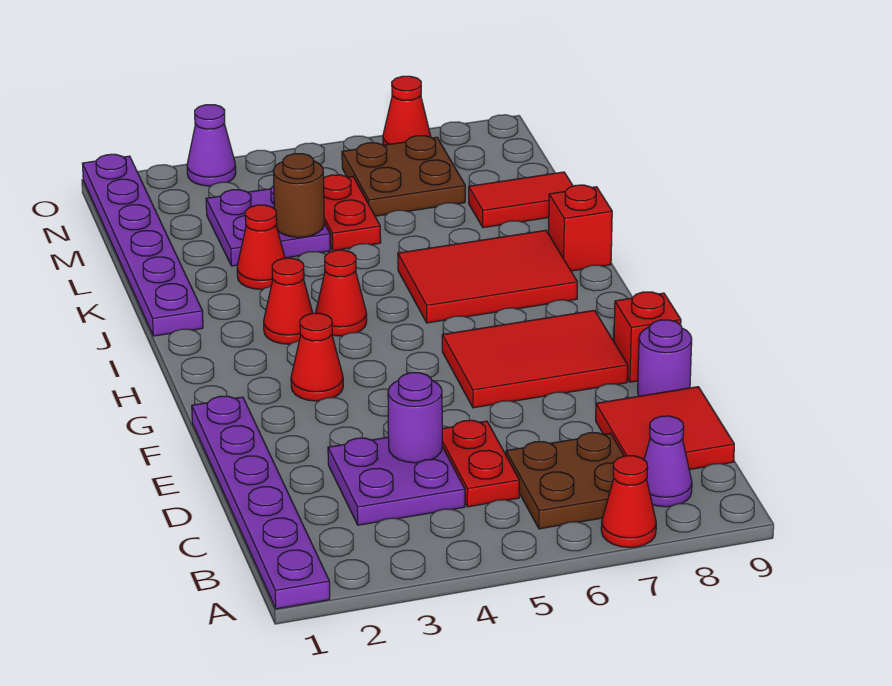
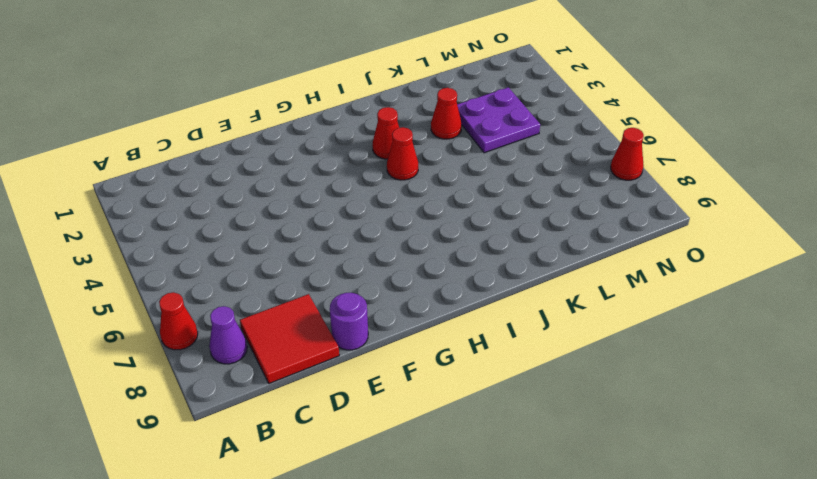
none -> purple 1x6 plate [192,396,330,609]
none -> brown 2x2 plate [506,433,624,529]
none -> purple 2x2 plate [328,437,465,525]

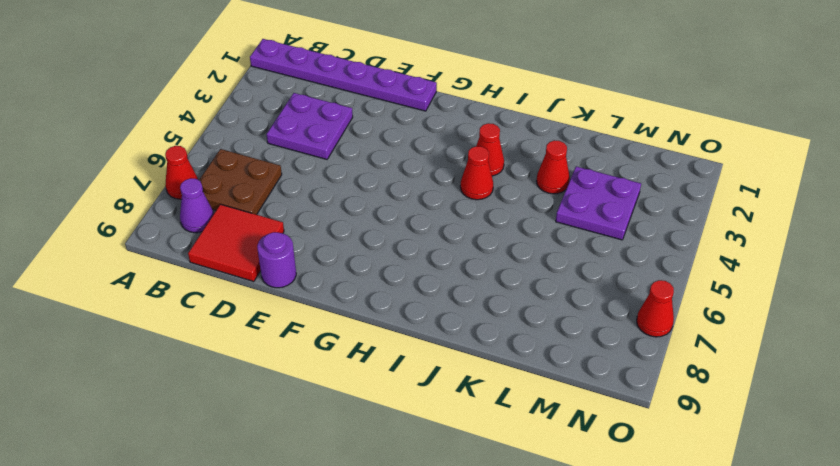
none -> red 1x2 plate [442,420,519,507]
none -> red 2x3 tile [442,310,628,408]
none -> red 1x1 brick [614,292,681,382]

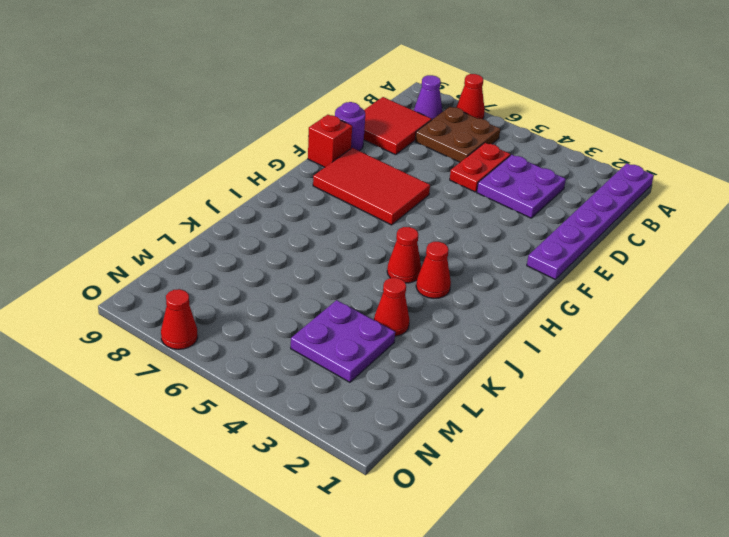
none -> red 1x1 cone [291,313,343,401]
none -> red 2x3 tile [398,230,577,323]
none -> purple 1x6 plate [82,154,203,336]

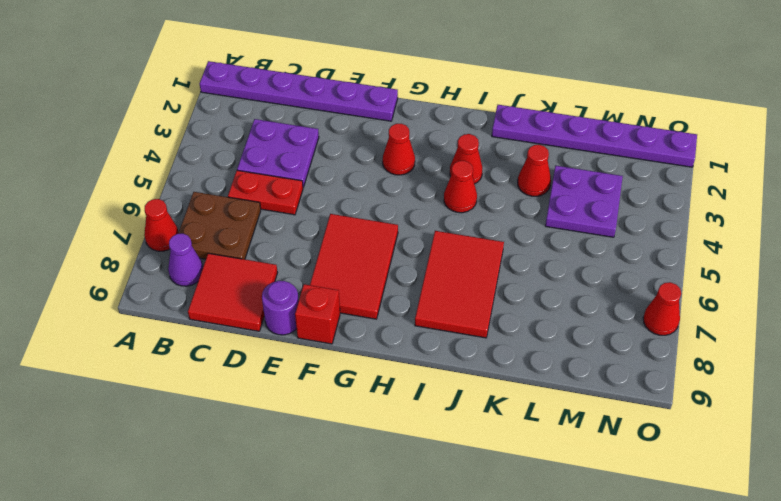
none -> red 1x1 brick [549,185,612,271]
none -> red 1x2 plate [324,175,381,251]
none -> red 1x2 tile [469,172,573,228]

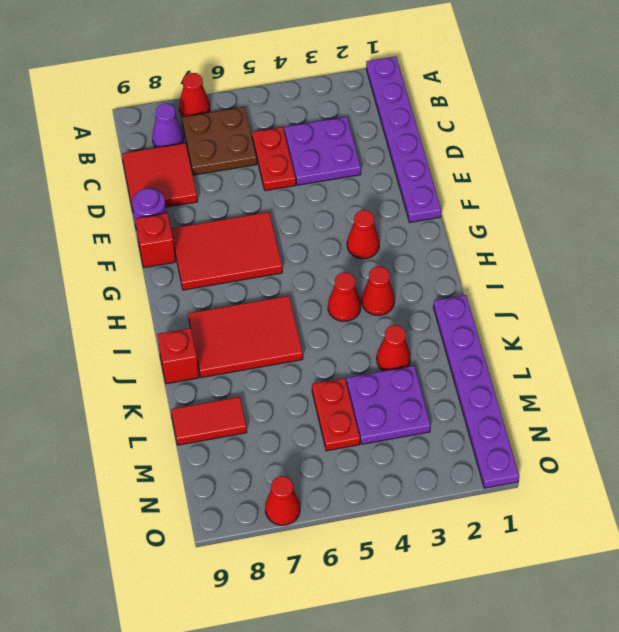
none -> brown 2x2 plate [342,136,465,216]
none -> purple 1x1 cone [187,105,236,186]
none -> purple 1x1 round brick [388,373,442,463]

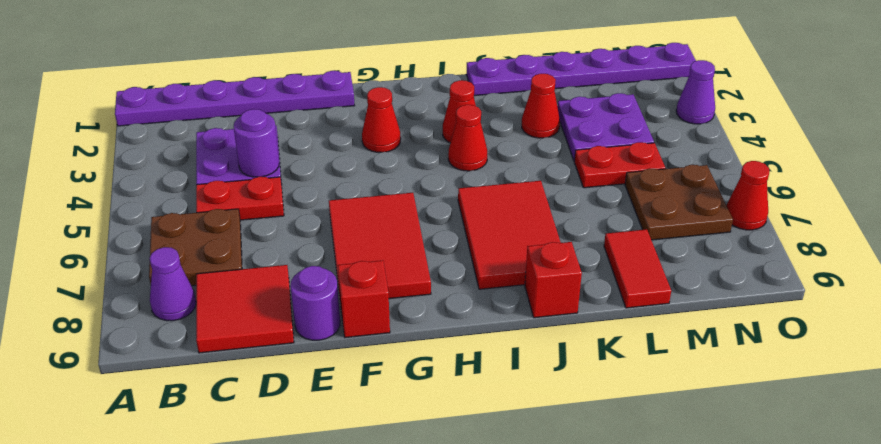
none -> red 1x1 cone [601,456,656,547]
none -> brown 1x1 round brick [273,154,324,237]

